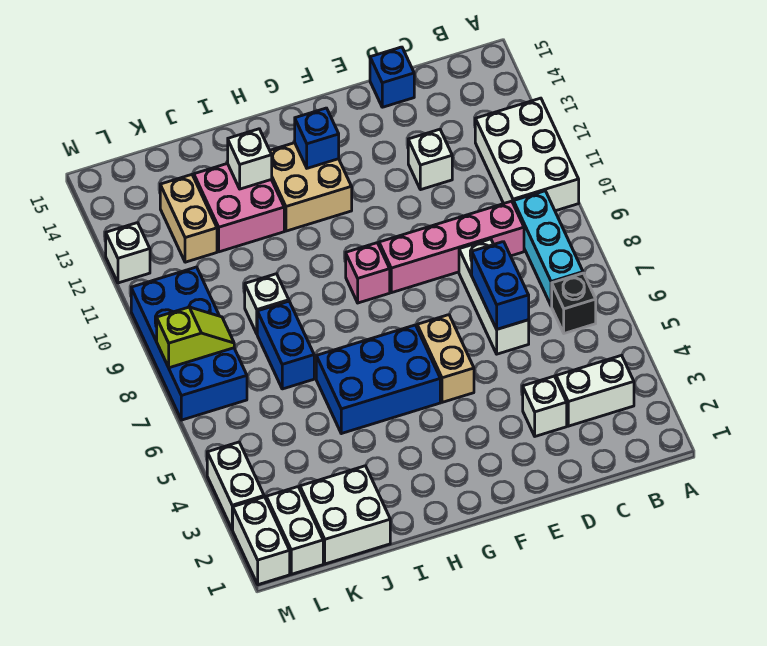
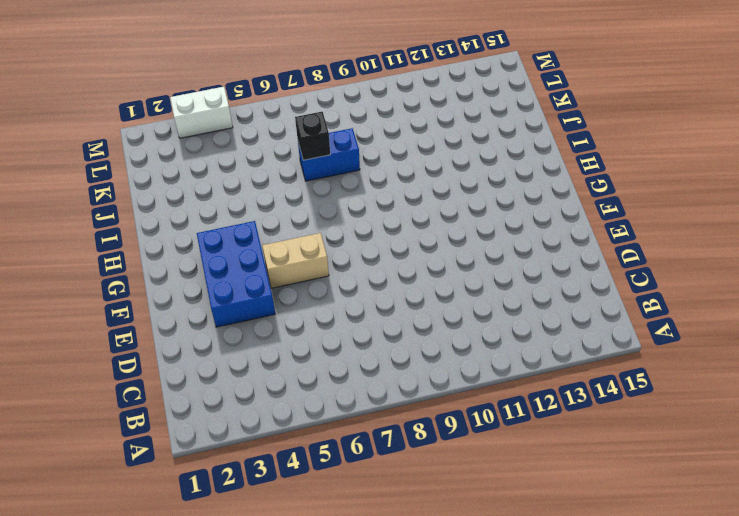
blue 2x3 brick [197,221,275,327] -> blue 2x3 brick moved to [316,325,440,434]
black 1x1 brick [295,112,330,160] -> black 1x1 brick moved to [552,273,596,333]
none -> white 2x3 brick [475,98,579,211]
none -> white 1x2 brick [556,355,634,426]
none -> cyan 1x3 brick [514,191,583,306]

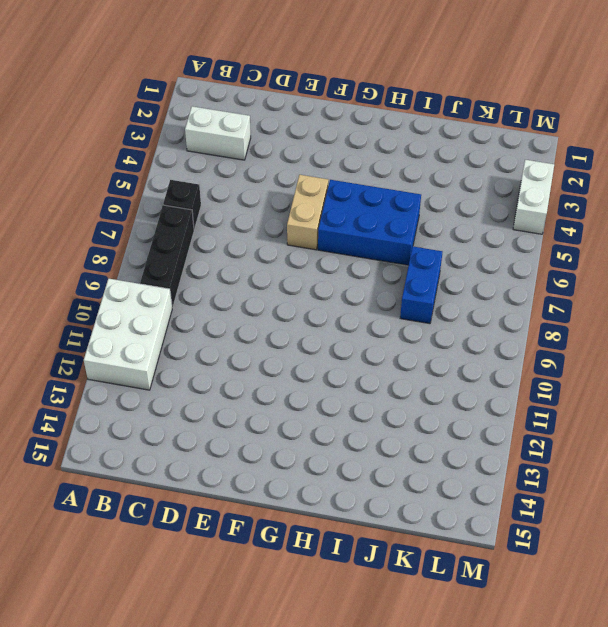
black 1x3 brick [140,205,194,307] -> cyan 1x3 brick [514,191,583,306]
none -> pink 1x4 brick [379,201,524,293]
none -> white 1x1 brick [523,376,567,436]
none -> white 1x3 brick [459,239,529,354]

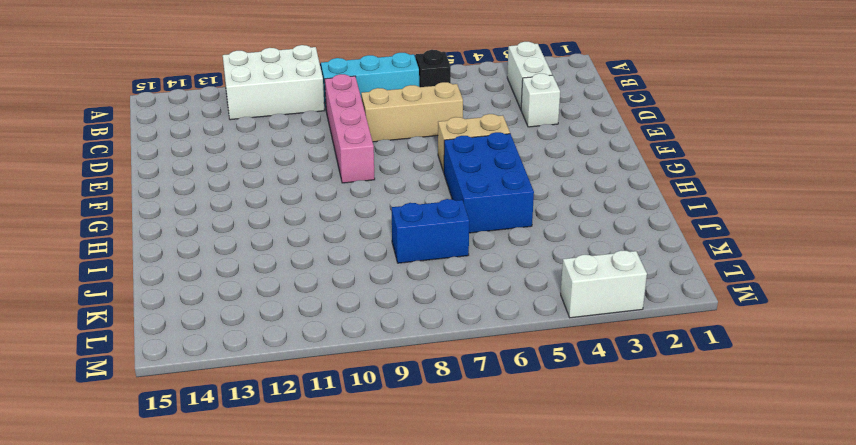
tan 1x3 brick [361,82,463,142] -> white 1x3 brick [459,239,529,354]
none -> white 1x1 brick [408,129,452,190]
none -> blue 1x1 brick [370,47,414,107]
none -> pink 1x1 brick [346,243,390,303]

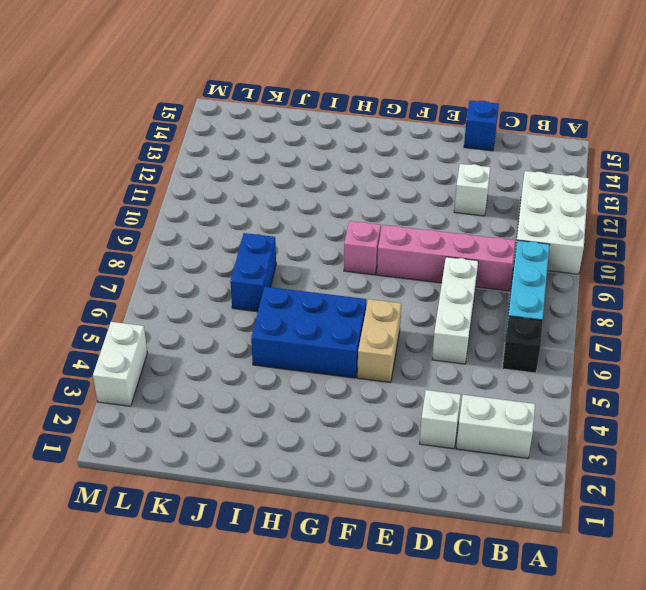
none -> tan 2x2 brick [270,143,352,231]
none -> pink 2x2 brick [194,163,284,252]
none -> white 2x2 brick [300,466,390,564]

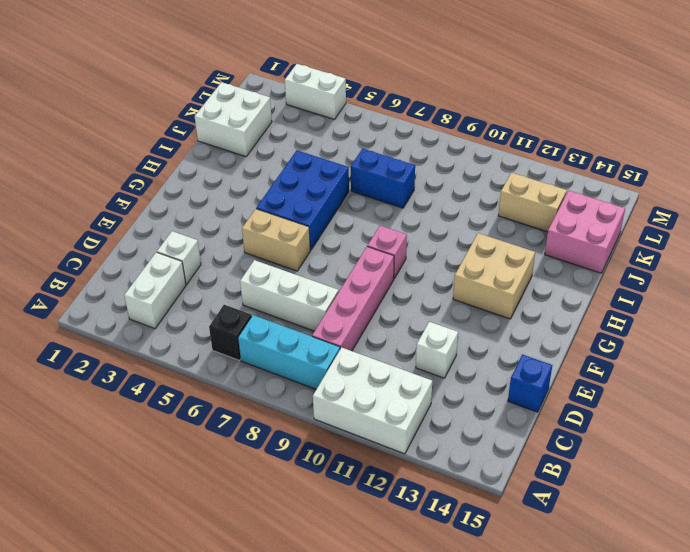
pink 2x2 brick [545,191,625,273] -> pink 2x2 brick moved to [194,163,284,252]
none -> white 1x1 brick [245,274,289,333]
none -> white 1x2 brick [266,487,323,574]
none -> blue 2x4 brick [131,267,247,420]

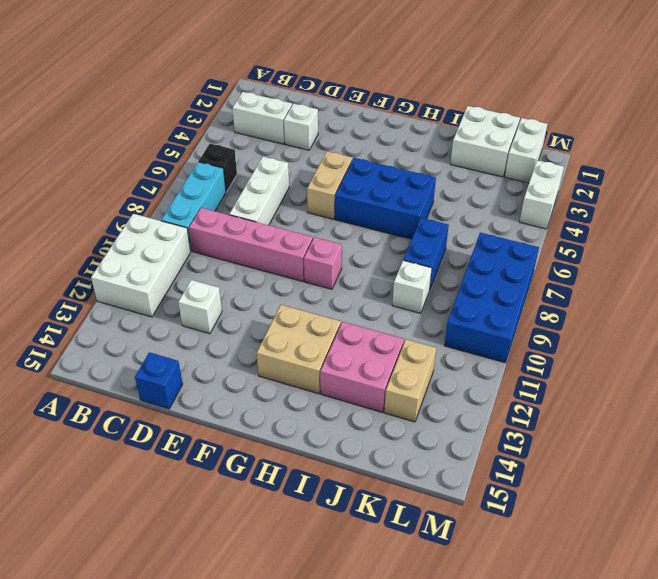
none -> white 1x2 brick [233,497,290,585]
none -> white 1x1 brick [106,223,150,283]
none -> blue 1x2 brick [472,242,529,329]

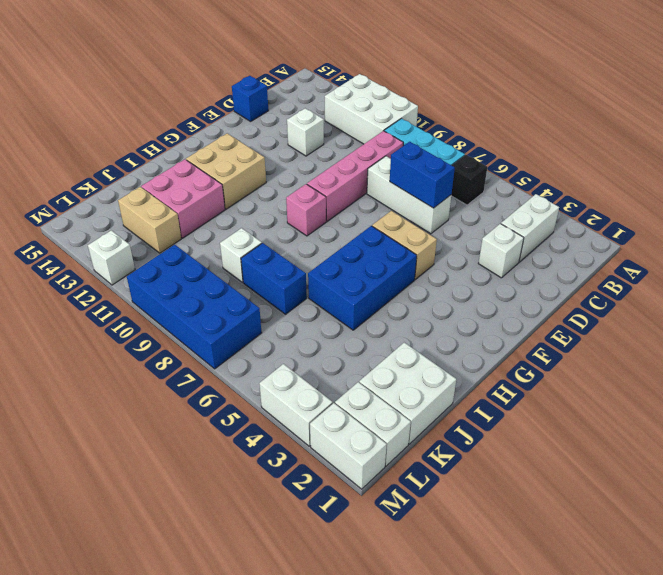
none -> blue 1x1 brick [295,108,339,168]
none -> white 1x1 brick [228,129,272,189]
none -> lime 1x2 slope [157,307,234,368]

